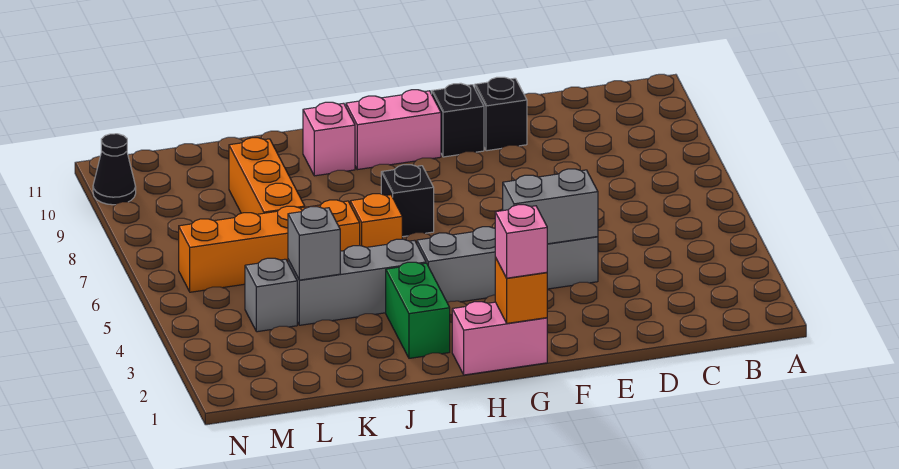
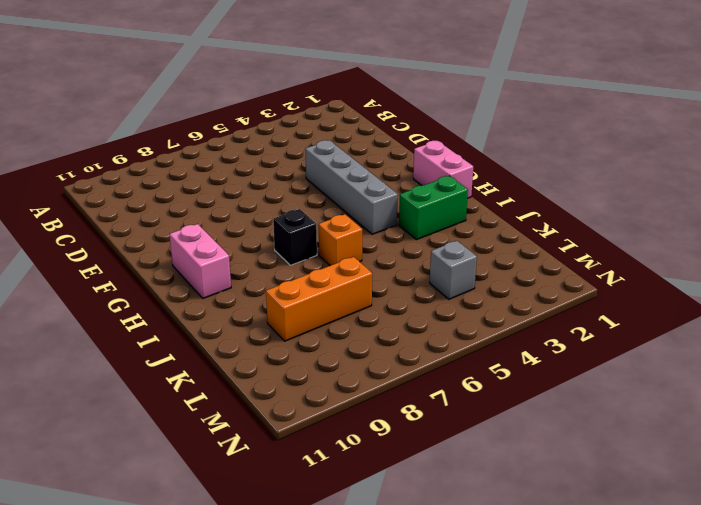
none -> black 1x1 brick [475,77,527,151]
none -> black 1x1 brick [432,83,484,157]
none -> grey 1x3 brick [288,239,426,325]

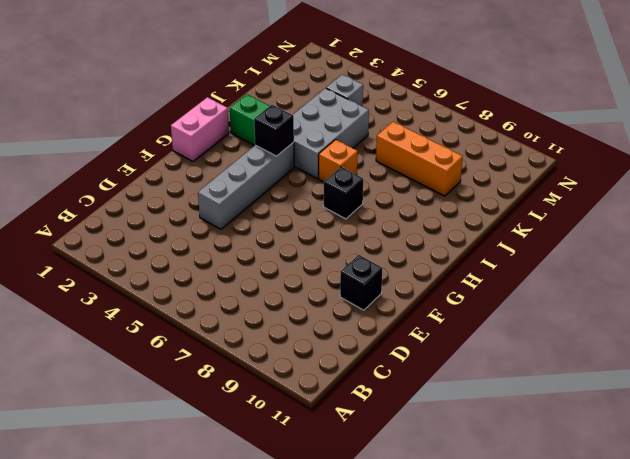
black 1x1 brick [254,105,294,156] -> black 1x1 brick moved to [432,83,484,157]
grey 2x3 brick [293,88,369,179] -> grey 1x3 brick [288,239,426,325]
none -> pink 1x2 brick [346,90,441,170]
none -> pink 1x1 brick [303,102,355,176]
none -> orange 1x4 brick [179,200,360,292]

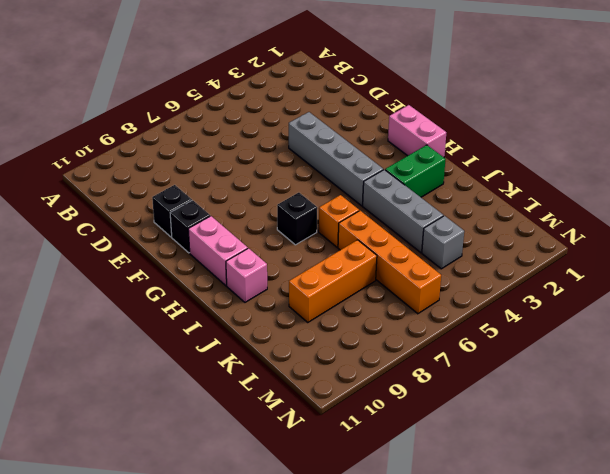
none -> black 1x1 cone [93,134,136,205]
none -> grey 1x2 brick [503,169,598,244]
none -> orange 1x1 brick [495,257,547,323]

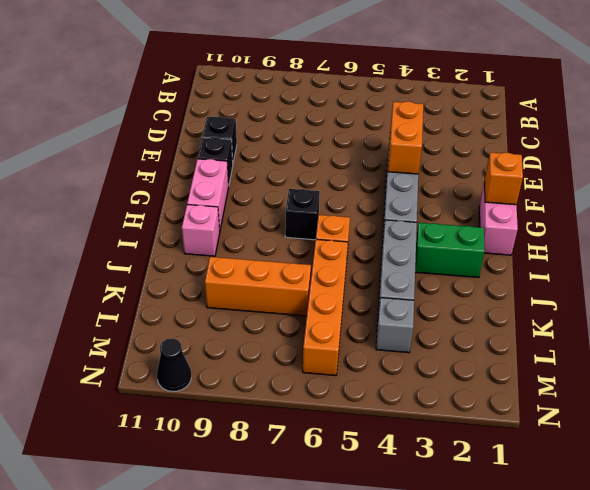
orange 1x2 brick [388,101,423,174] -> grey 1x2 brick [503,169,598,244]
none -> grey 1x1 brick [288,207,340,280]
none -> pink 1x1 brick [495,205,547,278]

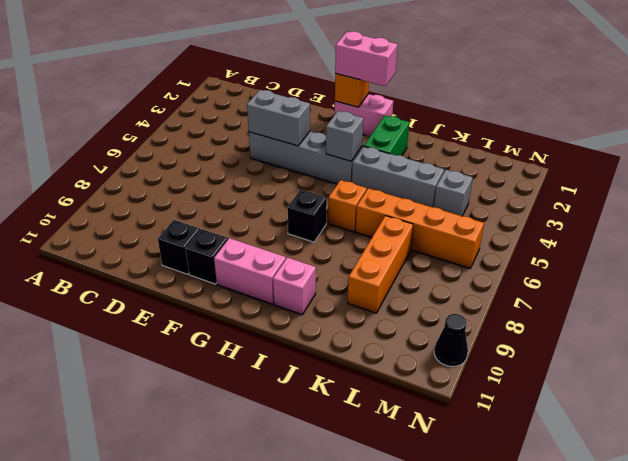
pink 1x2 brick [335,31,398,86] -> pink 1x1 brick [495,205,547,278]
grey 1x1 brick [326,111,363,161] -> grey 1x1 brick moved to [288,207,340,280]

